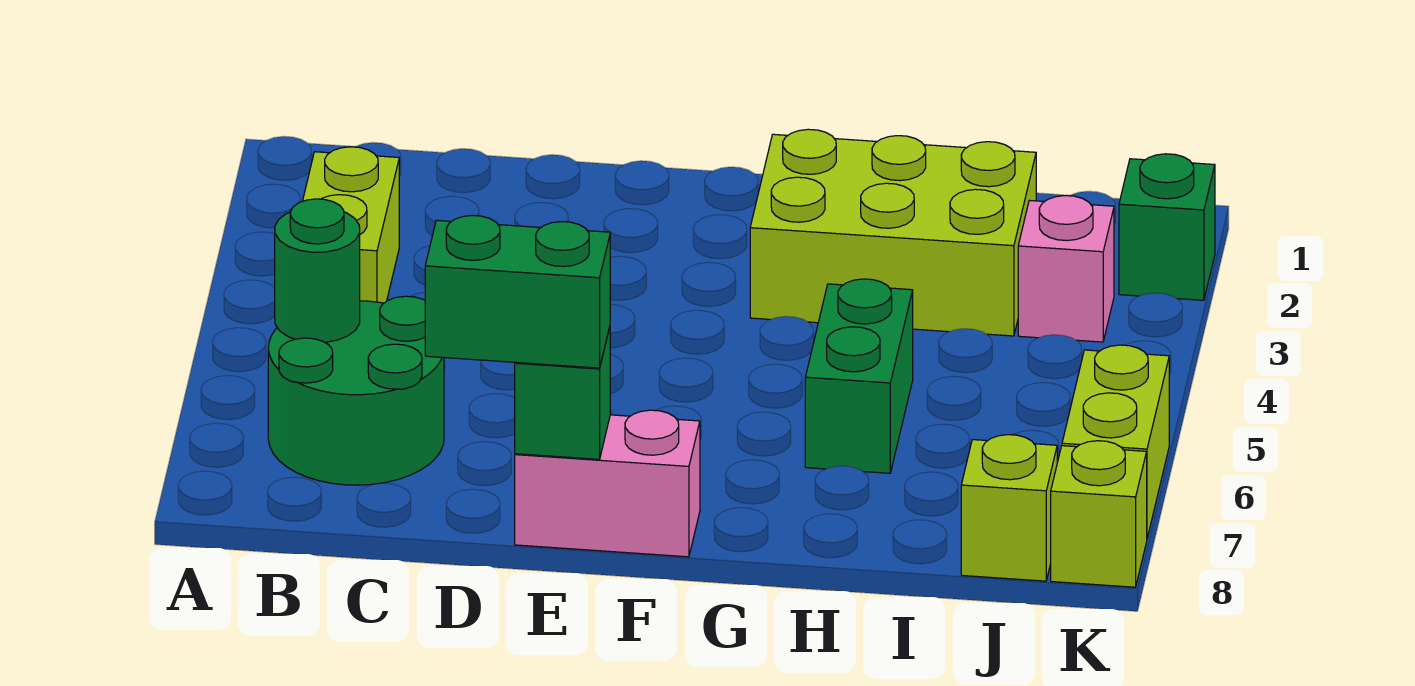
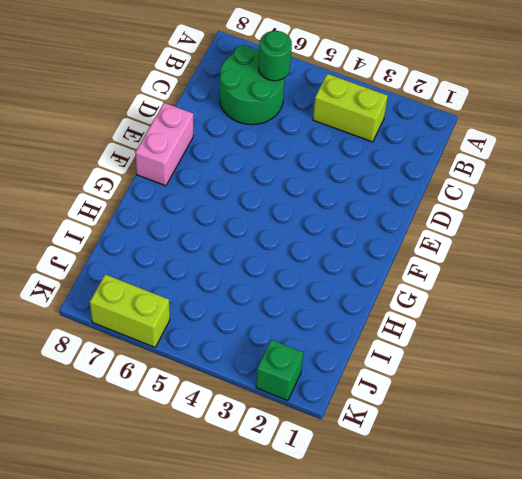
none -> lime 2x3 brick [750,129,1036,336]
none -> green 1x2 brick [805,279,913,473]
none -> pink 1x1 brick [1018,196,1114,342]

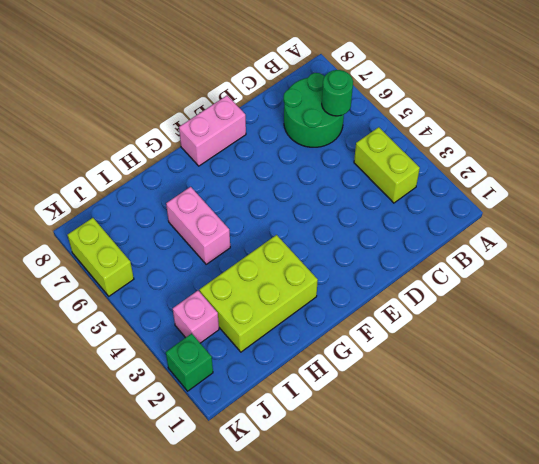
pink 1x2 brick [166,187,230,264] -> green 1x2 brick [805,279,913,473]
none -> lime 1x1 brick [961,435,1057,581]
none -> lime 1x1 brick [1051,441,1147,587]
none -> green 1x1 brick [515,327,610,459]

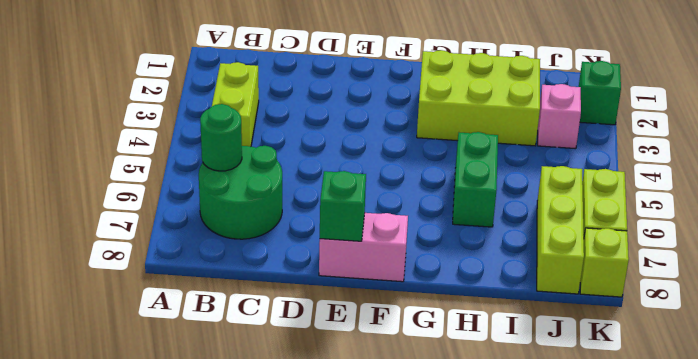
lime 1x3 brick [537,166,584,294] -> lime 1x1 brick [961,435,1057,581]
none -> green 1x2 brick [425,215,610,368]

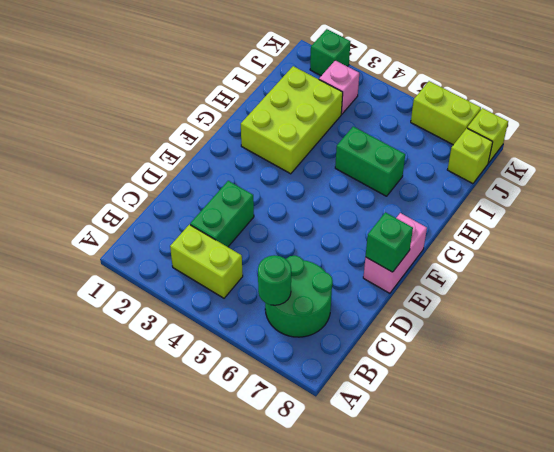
green 1x2 brick [190,181,254,247] -> green 1x2 brick moved to [425,215,610,368]

